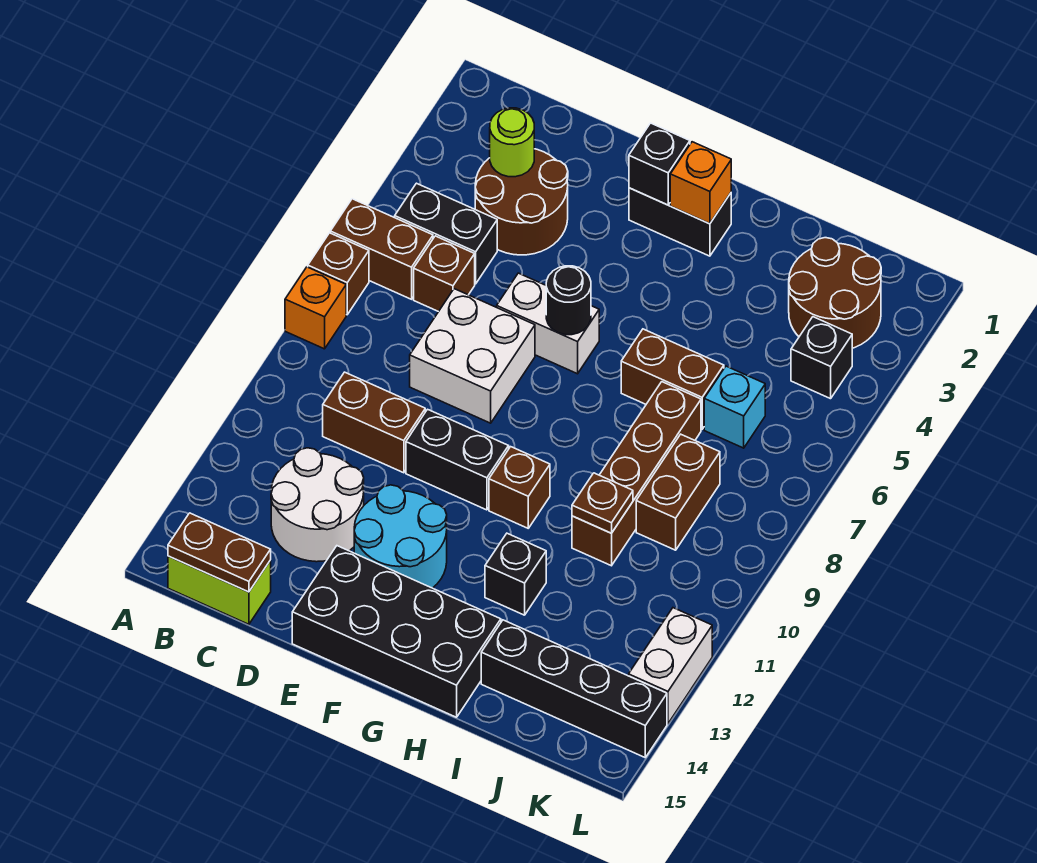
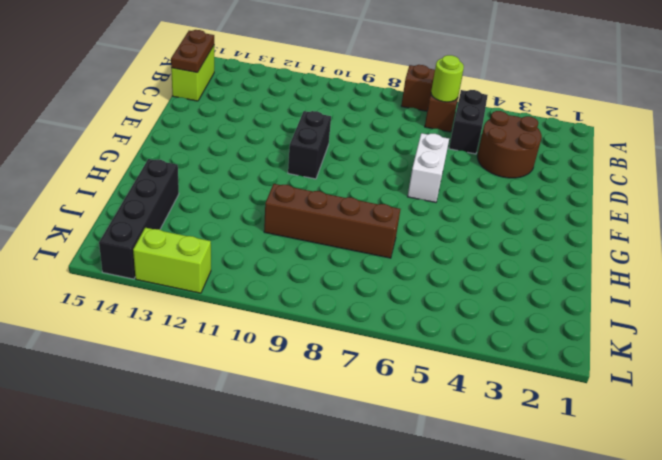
lime 1x1 round brick [431,55,464,102] -> lime 1x1 round brick moved to [490,108,534,177]
lime 1x2 brick [133,228,211,293] -> white 1x2 brick [629,608,712,724]
none -> orange 1x1 brick [285,267,346,349]
none -> brown 1x1 brick [414,236,475,312]
none -> brown 1x2 brick [323,372,425,473]
none -> white 2x2 round brick [271,448,364,562]

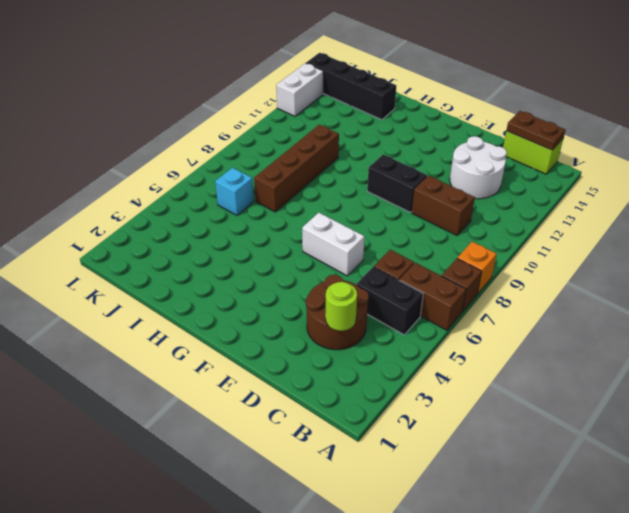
none -> white 2x2 brick [410,289,535,423]
none -> cyan 2x2 round brick [354,485,447,588]
none -> black 2x4 brick [292,546,501,717]
none -> black 1x2 brick [629,188,731,256]

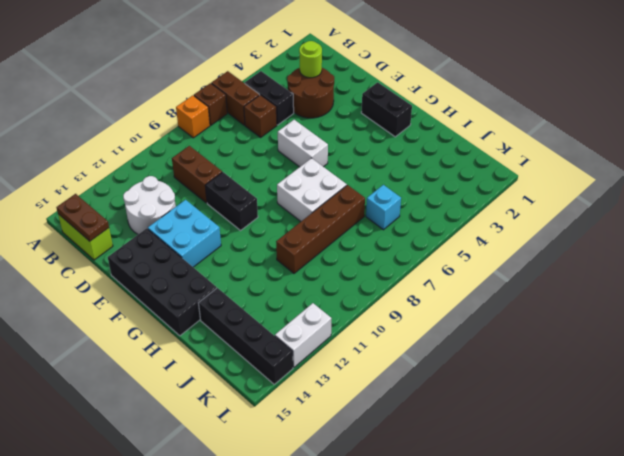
cyan 2x2 brick [148,200,221,267] -> cyan 2x2 round brick [354,485,447,588]
white 2x2 brick [277,158,347,221] -> white 2x2 brick moved to [410,289,535,423]
none -> brown 1x1 brick [489,447,550,528]
none -> brown 1x2 brick [621,329,724,429]
none -> black 1x1 brick [485,533,546,615]
none -> brown 2x2 round brick [789,238,881,348]

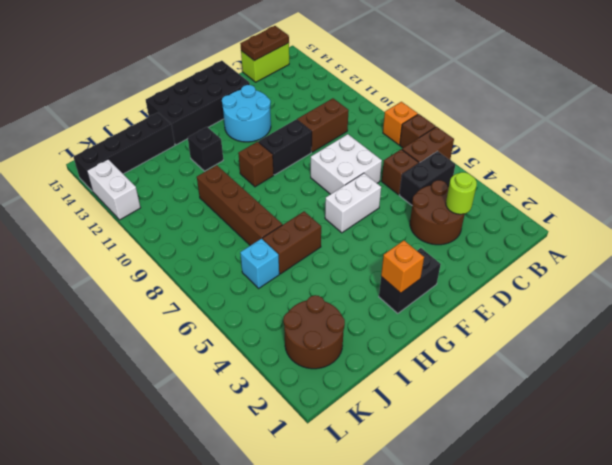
none -> white 2x2 round brick [271,448,364,562]
none -> brown 1x2 brick [636,434,720,550]
none -> black 1x1 brick [791,317,852,399]
none -> black 1x1 brick [629,123,690,205]

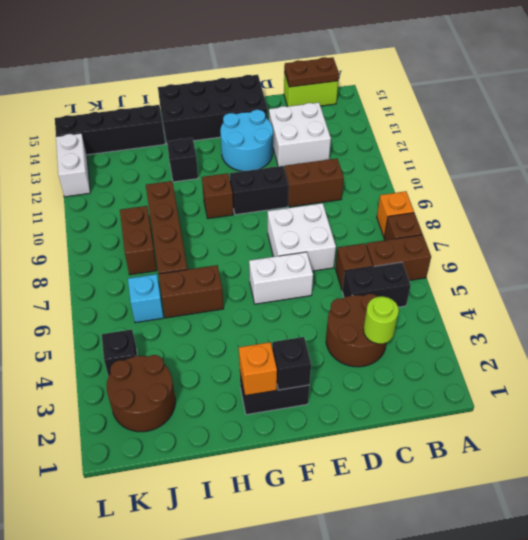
white 2x2 brick [269,103,331,167] -> white 2x2 round brick [271,448,364,562]
none -> black 1x1 round brick [546,266,591,335]
none -> brown 1x1 plate [572,473,633,533]

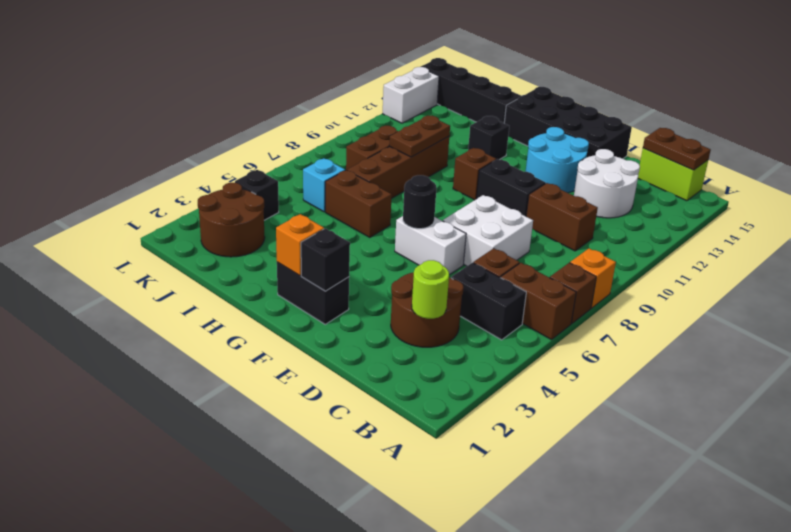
brown 1x2 plate [389,116,450,157] -> brown 1x1 plate [572,473,633,533]

